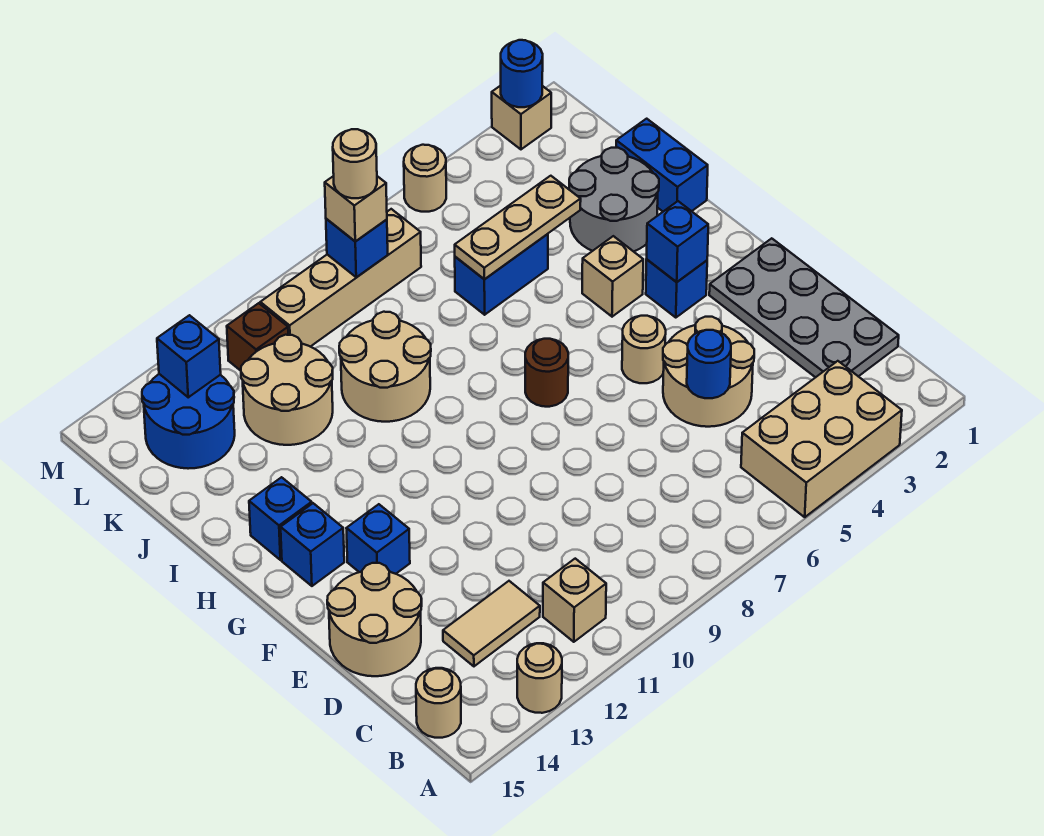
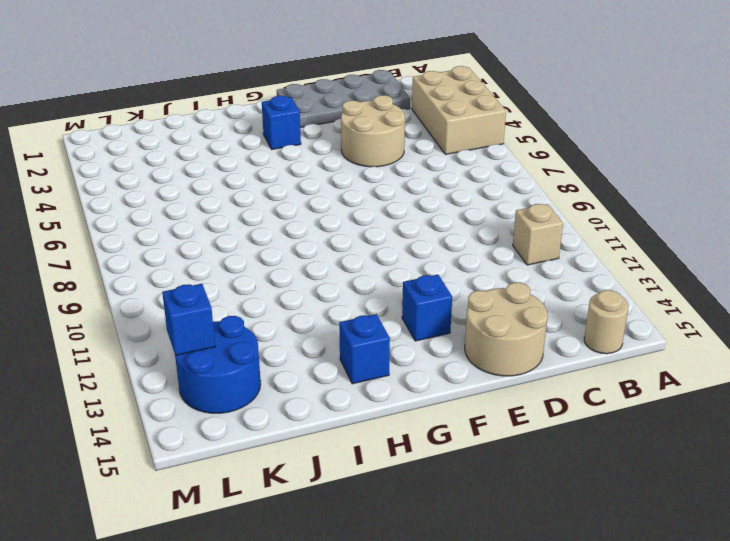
none -> tan 1x1 round brick [517,643,562,713]
none -> tan 1x2 tile [443,581,540,666]
none -> tan 1x1 round brick [622,316,666,383]
none -> brown 1x1 round brick [525,339,568,407]

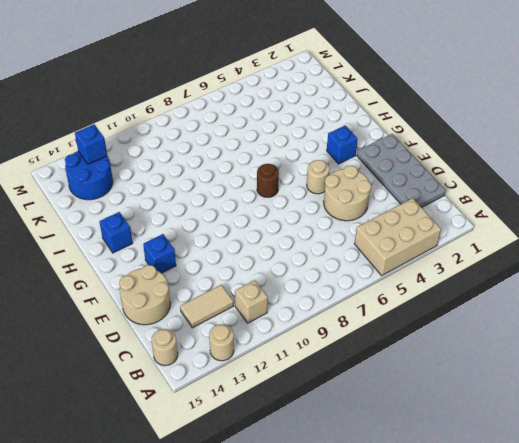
none -> blue 1x1 brick [281,503,344,586]
none -> tan 1x1 brick [582,236,643,317]
none -> blue 1x2 brick [616,119,708,211]
none -> grey 2x2 round brick [569,148,659,252]

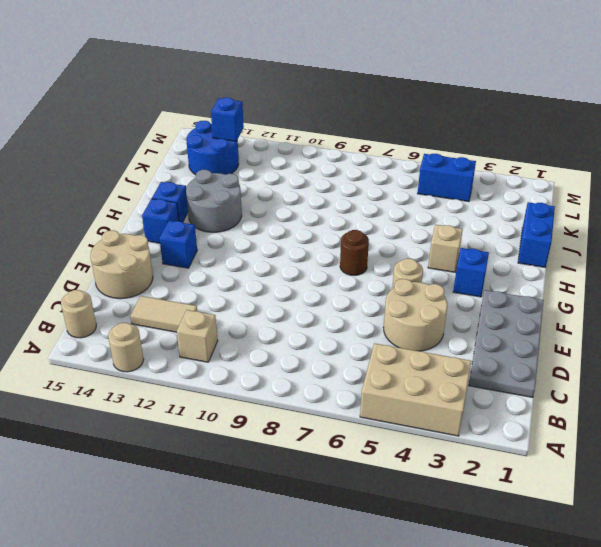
grey 2x2 round brick [186,170,242,232] -> grey 2x2 round brick moved to [569,148,659,252]
blue 1x2 brick [418,154,476,202] -> blue 1x2 brick moved to [455,234,548,315]
none -> tan 2x2 round brick [339,312,431,422]
none -> tan 2x2 round brick [241,335,333,445]
none -> tan 1x4 brick [260,209,421,347]
none -> brown 1x1 brick [227,303,288,371]

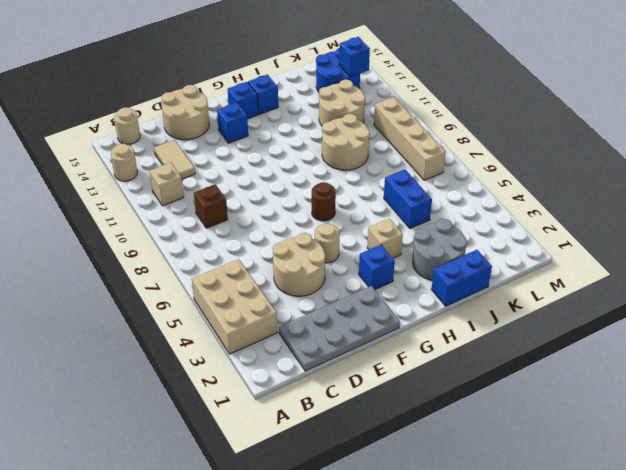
brown 1x1 brick [194,184,228,228] -> brown 1x1 brick moved to [227,303,288,371]
none -> tan 1x1 brick [492,86,551,149]
none -> tan 1x1 round brick [404,145,446,212]
none -> blue 1x1 round brick [687,330,731,398]
none -> blue 1x1 brick [647,201,708,282]

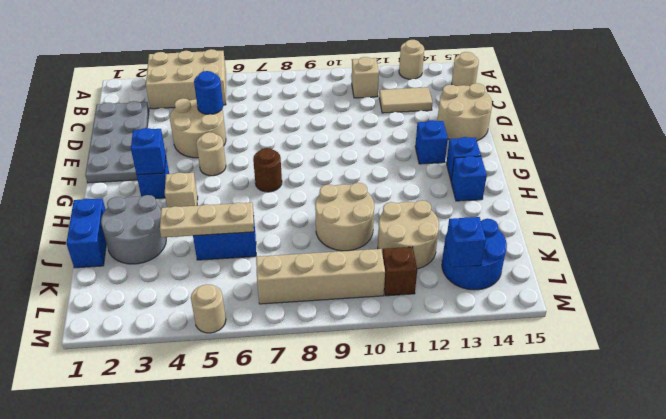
none -> tan 1x1 brick [492,86,551,149]
none -> blue 1x1 brick [326,219,388,277]
none -> blue 1x1 round brick [501,40,543,107]
none -> tan 1x1 brick [325,176,387,241]

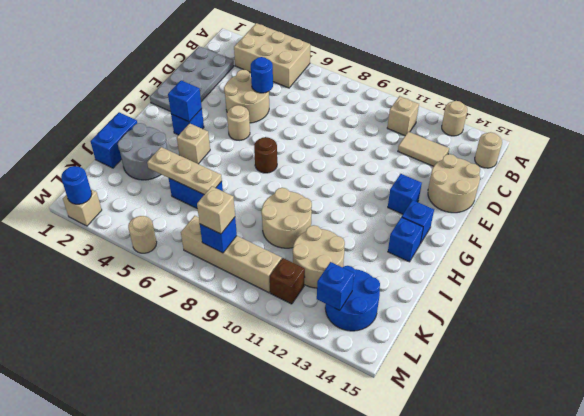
none -> tan 1x1 round brick [333,129,377,198]

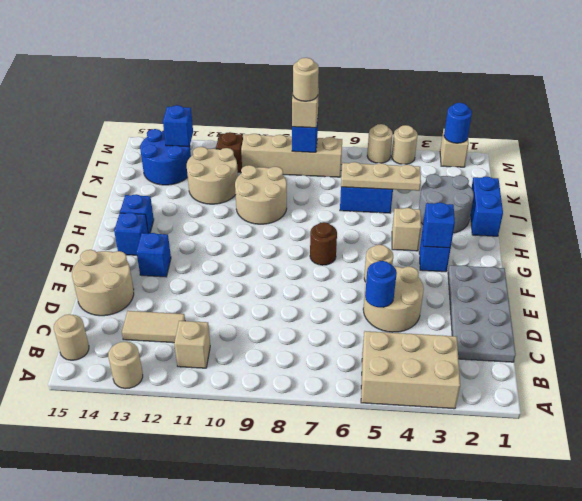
tan 1x1 round brick [392,125,418,164] -> none

